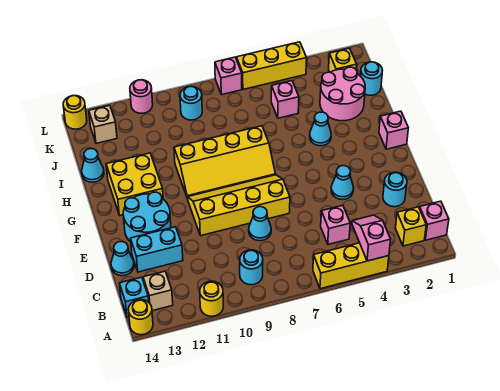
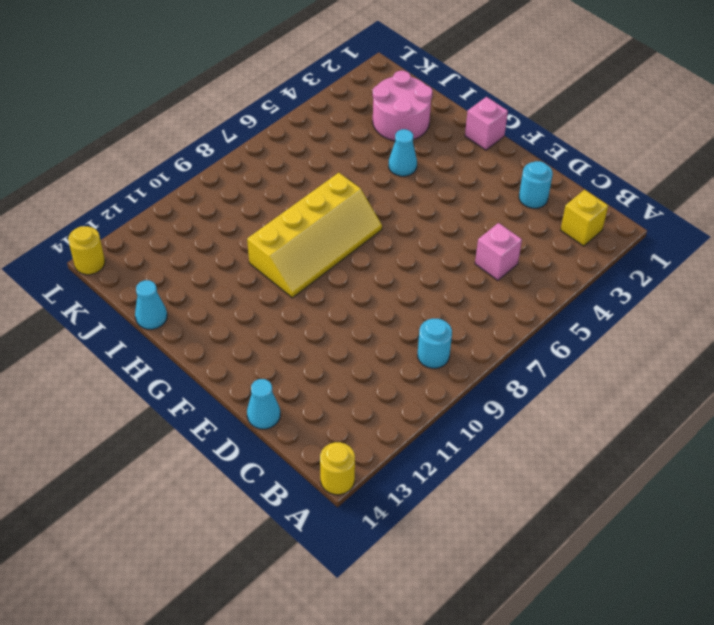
none -> yellow 1x3 brick [313,243,389,289]
none -> yellow 1x1 round brick [200,281,223,316]
none -> pink 1x1 brick [419,201,449,240]
none -> tan 1x1 brick [143,271,173,311]

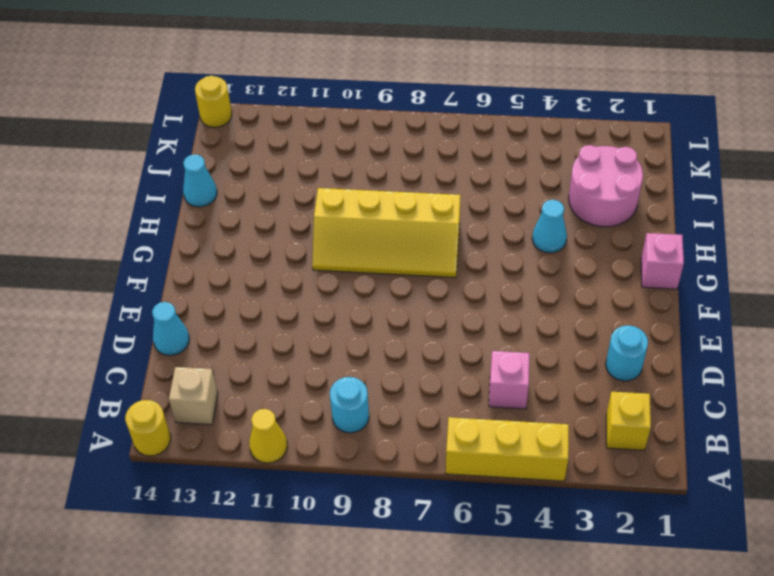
yellow 1x1 cone [249,409,287,463] -> yellow 1x1 round brick [200,281,223,316]
none -> pink 1x1 brick [419,201,449,240]
none -> cyan 1x1 brick [120,277,149,317]
none -> cyan 1x1 cone [249,207,271,241]
none -> cyan 1x2 brick [130,227,183,272]

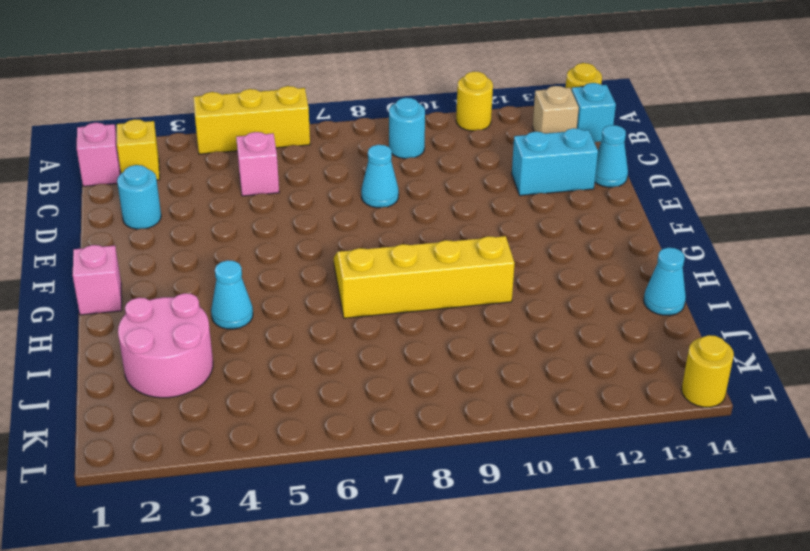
none -> cyan 1x1 cone [331,166,354,200]
none -> yellow 2x4 slope [187,175,290,236]
none -> cyan 2x2 round brick [123,192,171,242]
none -> yellow 2x2 brick [106,153,163,215]

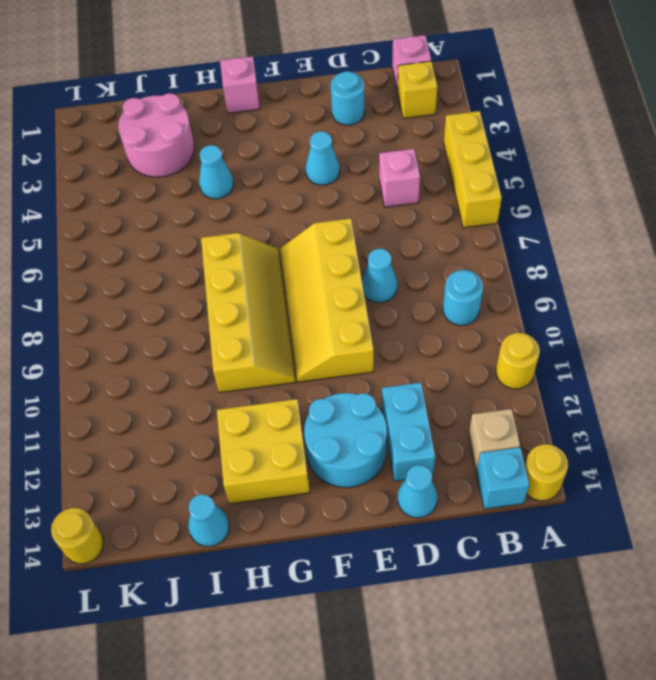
none -> cyan 1x1 round brick [361,62,383,95]
none -> pink 1x1 brick [271,81,299,118]
none -> yellow 1x1 brick [329,48,357,72]
none -> cyan 1x1 round brick [180,86,202,120]

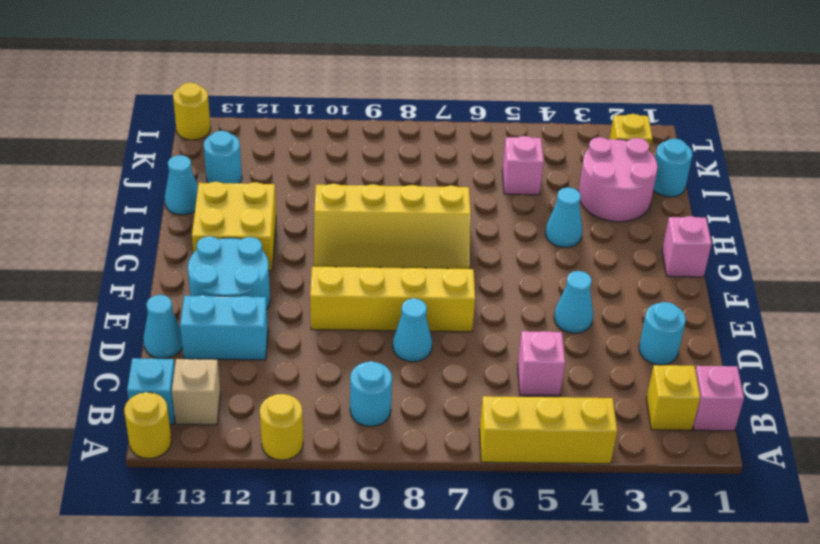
cyan 1x1 round brick [204,131,242,183] -> cyan 1x1 round brick moved to [180,86,202,120]
none -> tan 1x1 brick [89,105,117,143]
none -> yellow 1x3 brick [237,42,307,89]
none -> pink 1x1 brick [215,57,242,95]
none -> pink 1x1 round brick [130,80,153,113]

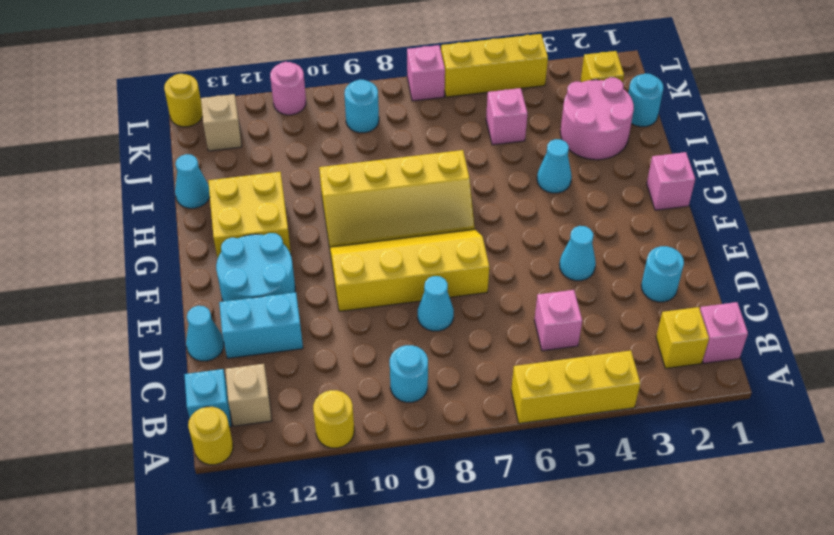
none -> pink 1x2 slope [352,215,391,261]

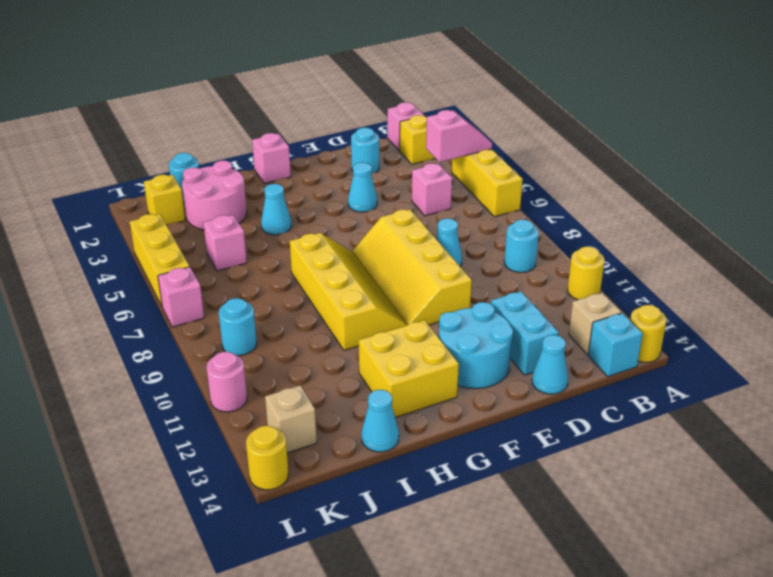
pink 1x2 slope [426,110,492,162] -> pink 1x2 slope turned to [352,215,391,261]

